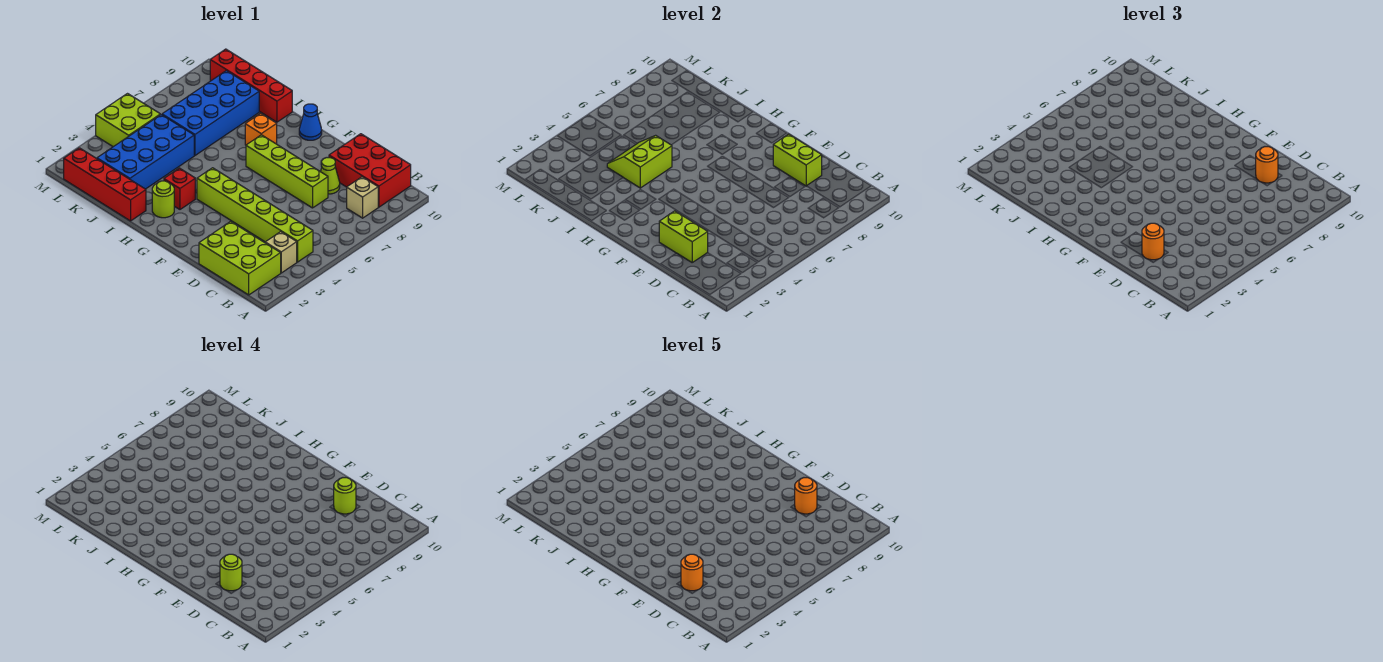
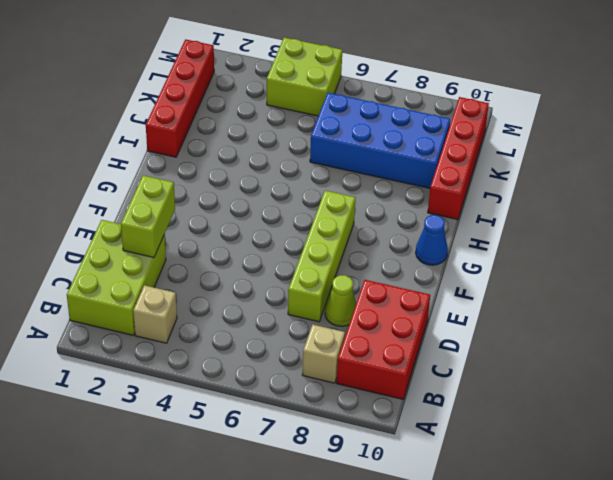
none -> lime 1x6 brick [197,168,313,262]
none -> lime 1x1 round brick [152,181,174,218]
none -> red 1x1 brick [164,168,195,209]

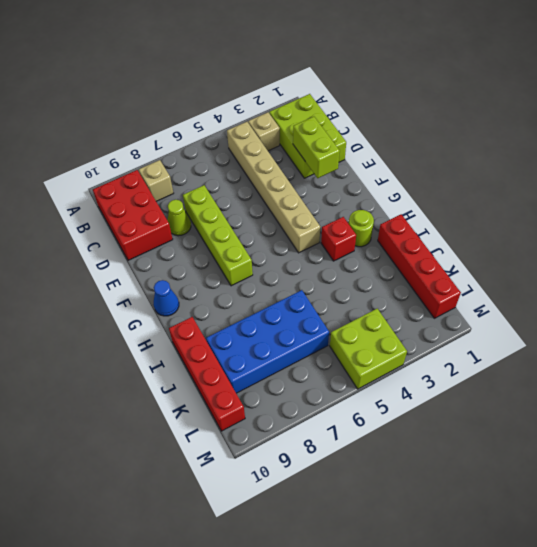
tan 1x6 brick [227,122,320,253] -> lime 1x6 brick [197,168,313,262]
none -> orange 1x1 brick [245,113,277,145]
none -> blue 2x4 brick [97,115,194,189]
none -> lime 1x2 brick [773,134,822,186]

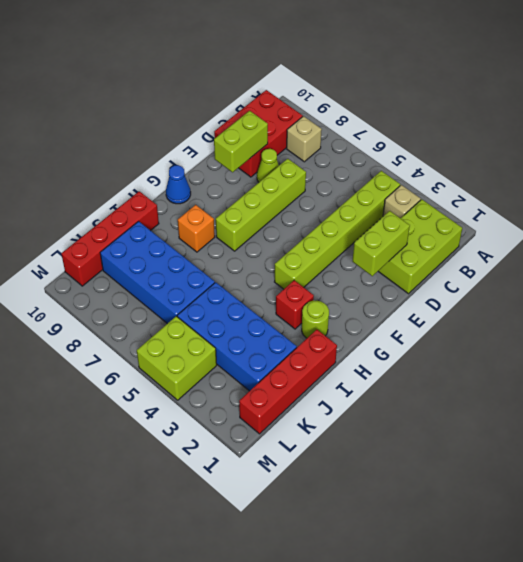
none -> lime 2x2 slope [607,135,672,188]
none -> orange 1x1 round brick [1142,223,1164,260]
none -> orange 1x1 round brick [1256,147,1278,183]

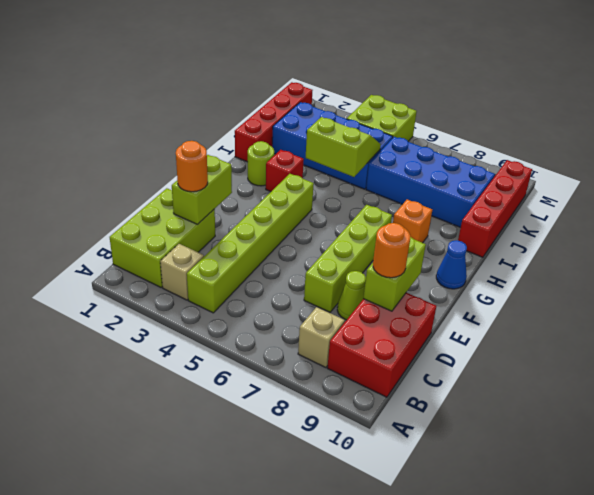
none -> lime 1x1 round brick [220,554,242,591]
none -> lime 1x1 round brick [334,478,356,514]
none -> orange 1x1 round brick [681,554,703,591]

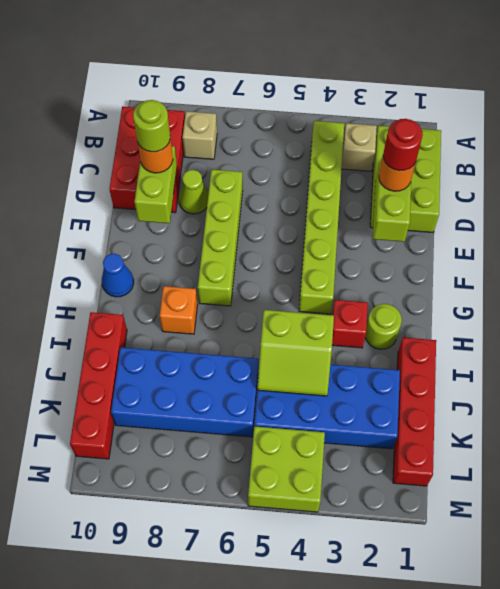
red 1x1 round brick [383,119,423,171] -> lime 1x1 round brick [220,554,242,591]
none -> orange 1x1 round brick [681,554,703,591]
none -> orange 1x1 round brick [795,478,817,514]

